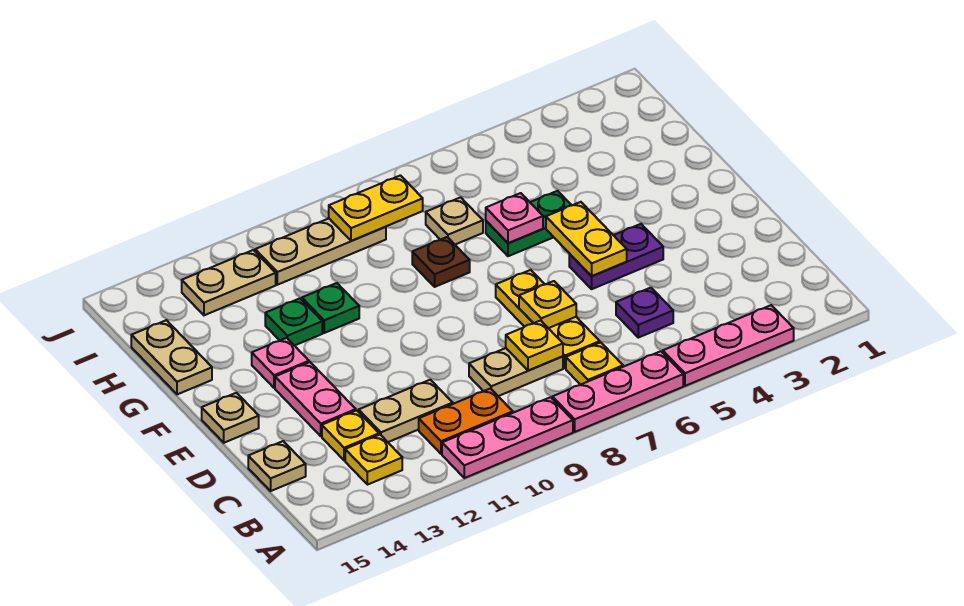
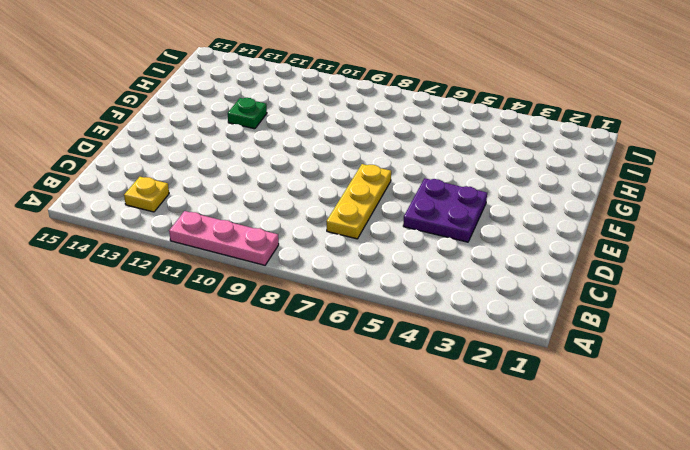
purple 2x2 plate [403,178,487,242] -> purple 1x2 plate [569,224,663,289]
none -> pink 1x3 plate [663,305,794,386]
none -> pink 1x3 plate [552,351,683,432]
none -> yellow 1x1 plate [566,342,623,385]

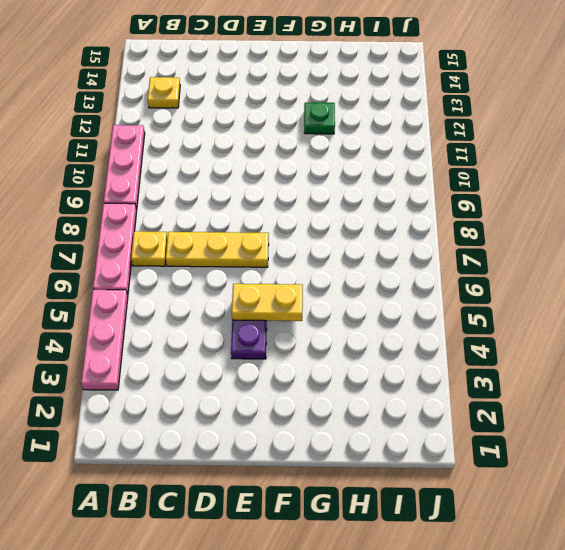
none -> orange 1x2 plate [419,389,513,454]
none -> purple 1x1 plate [616,288,673,338]
none -> tan 1x2 plate [469,348,563,396]

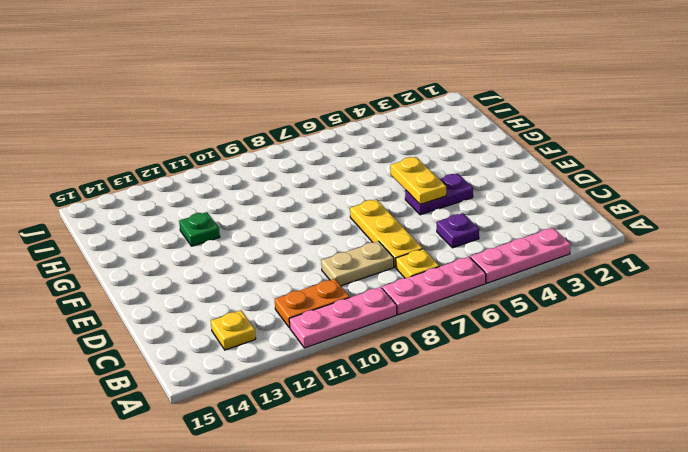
none -> tan 1x2 plate [359,380,453,442]
none -> yellow 1x1 plate [322,410,379,460]
none -> tan 1x1 plate [248,441,306,491]

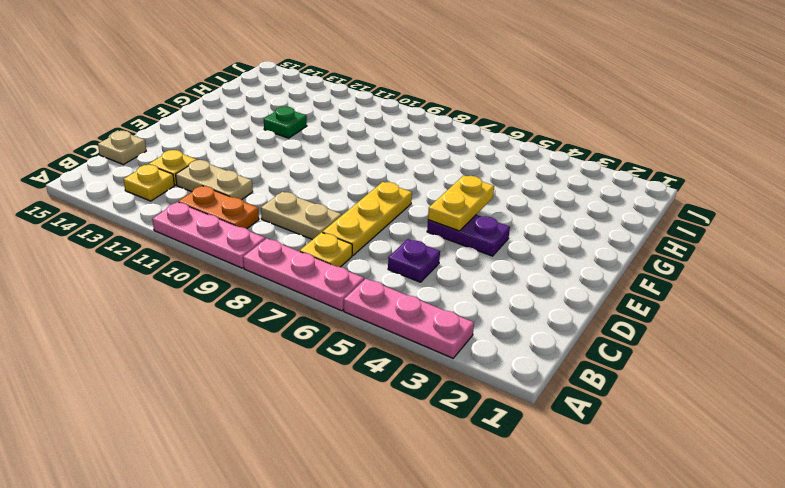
none -> pink 1x2 plate [275,362,356,436]
none -> tan 1x1 plate [202,393,259,443]
none -> pink 1x1 plate [252,338,309,388]

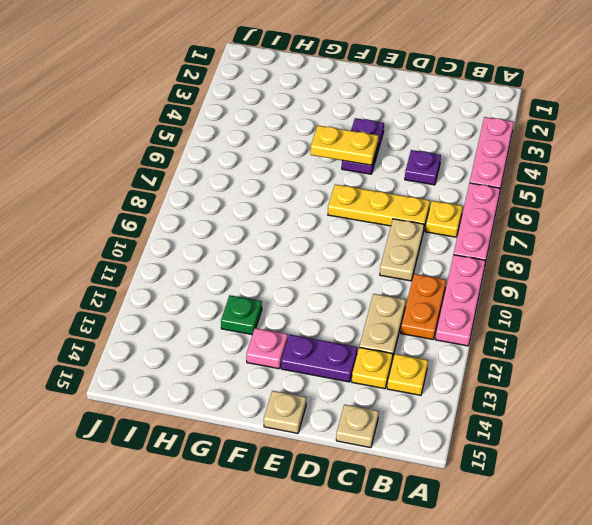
purple 1x2 plate [281,334,357,382] -> pink 1x2 plate [275,362,356,436]
none -> green 1x2 plate [486,191,572,256]
none -> brown 1x1 plate [412,237,470,287]
none -> green 1x1 plate [302,283,359,333]

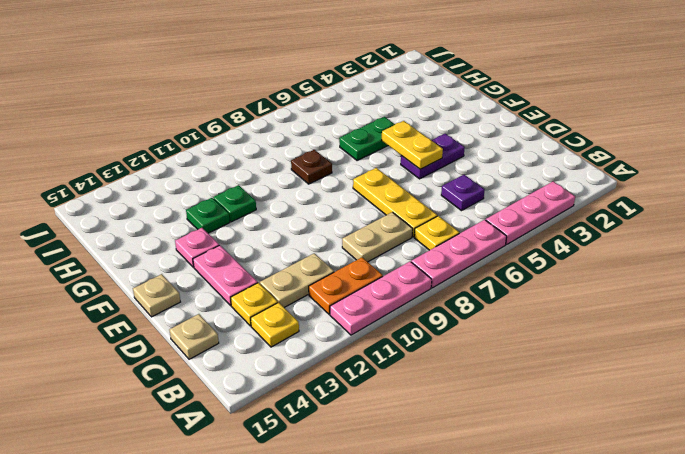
none -> tan 1x2 plate [131,320,212,394]
none -> tan 1x1 plate [426,197,483,244]
none -> tan 1x3 plate [255,219,386,285]

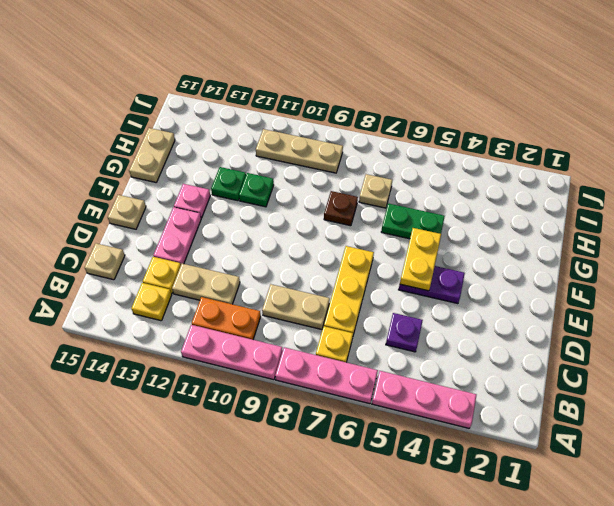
none -> tan 1x2 plate [182,250,276,315]
none -> yellow 1x1 plate [506,320,563,370]
none -> yellow 1x1 plate [519,281,576,328]

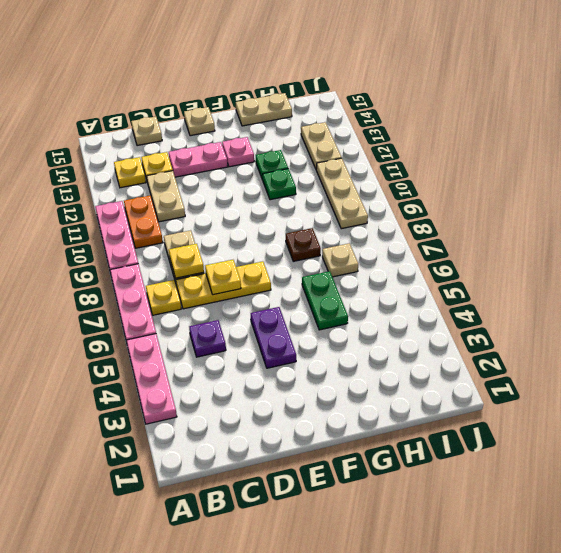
none -> yellow 1x2 plate [546,202,627,276]
none -> pink 1x1 plate [486,193,543,243]
none -> yellow 1x2 plate [329,175,423,241]

